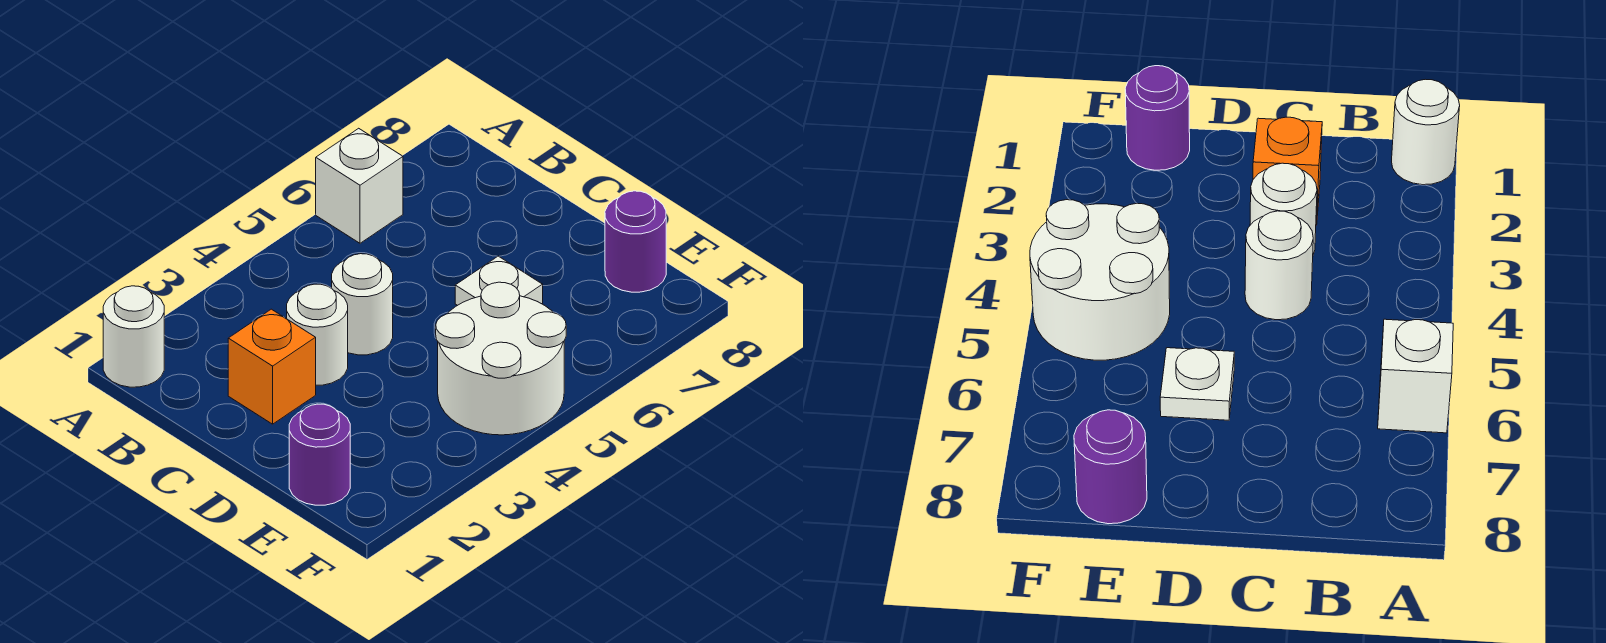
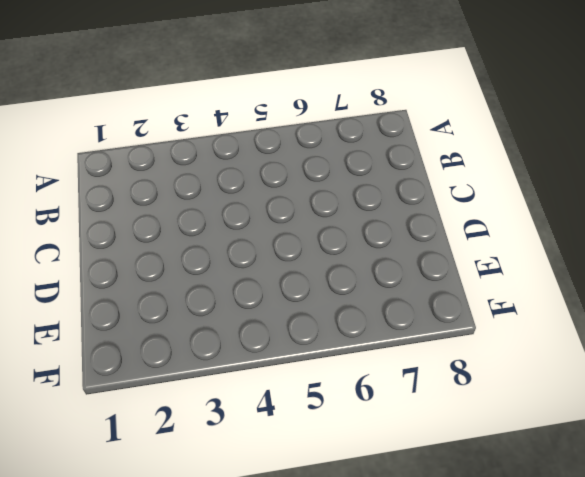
none -> white 1x1 round brick [103,286,164,387]
none -> white 1x1 brick [316,128,403,243]

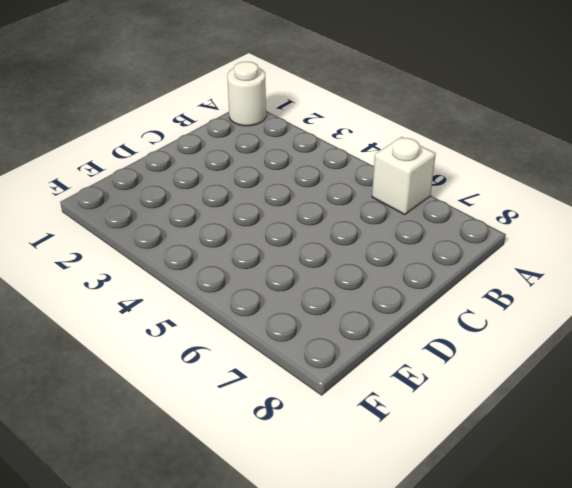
none -> orange 1x1 brick [228,309,316,424]
none -> white 1x1 round brick [287,284,348,385]

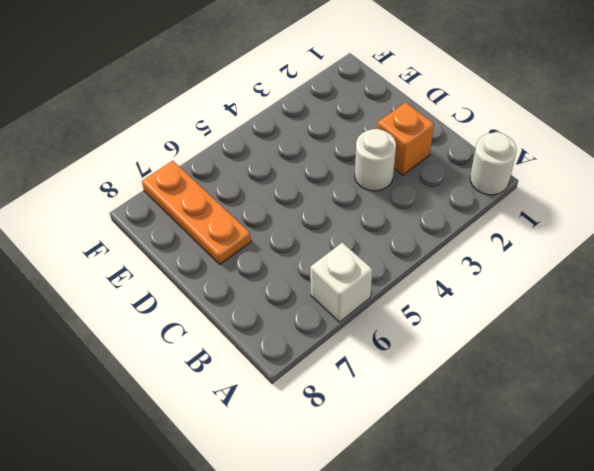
orange 1x3 plate [142,161,251,264] -> none
none -> white 1x1 round brick [332,254,393,355]
none -> white 1x1 plate [455,256,543,305]

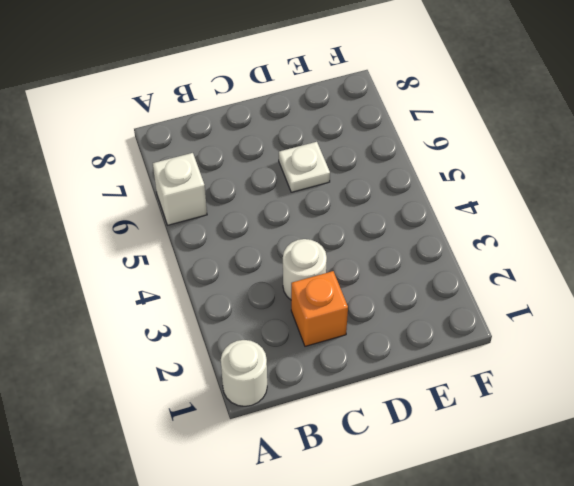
none -> white 1x1 round brick [332,254,393,355]
none -> purple 1x1 round brick [289,404,350,505]

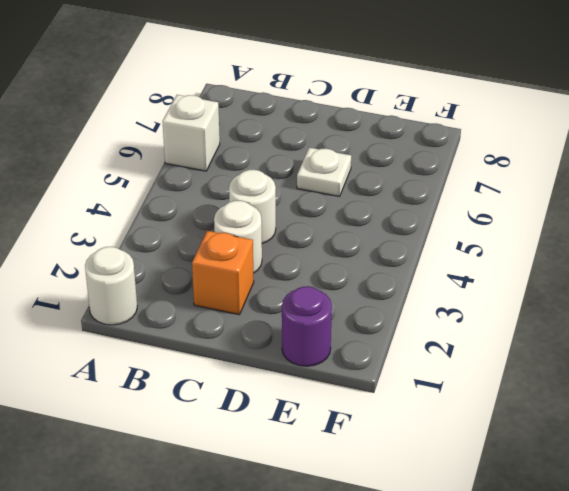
none -> white 2x2 round brick [436,282,566,435]
none -> purple 1x1 round brick [605,191,666,292]

